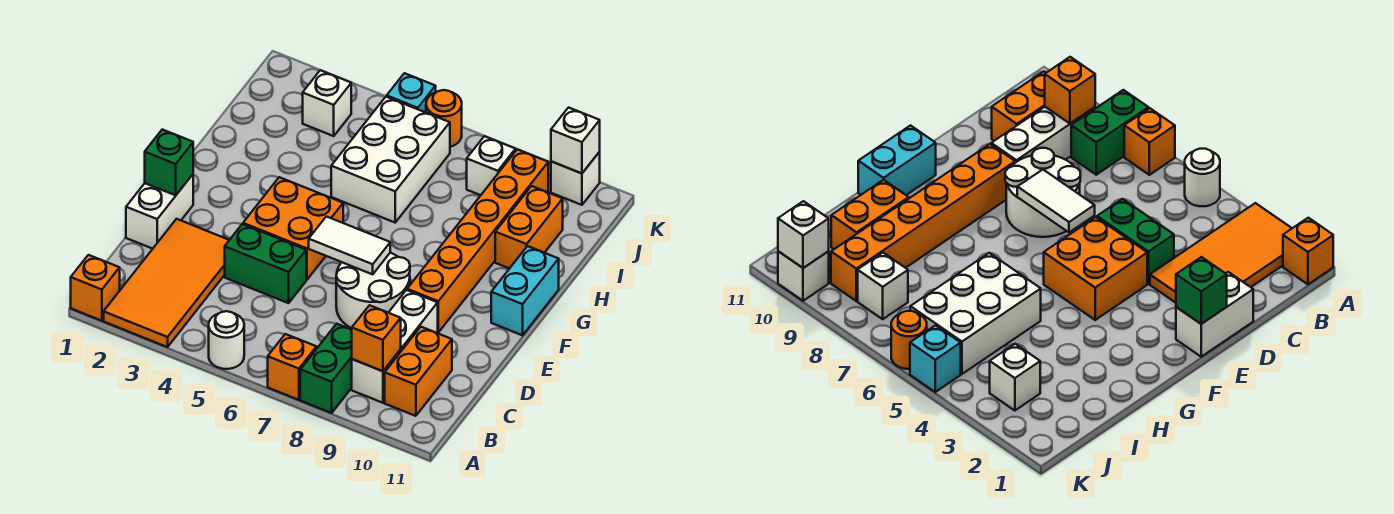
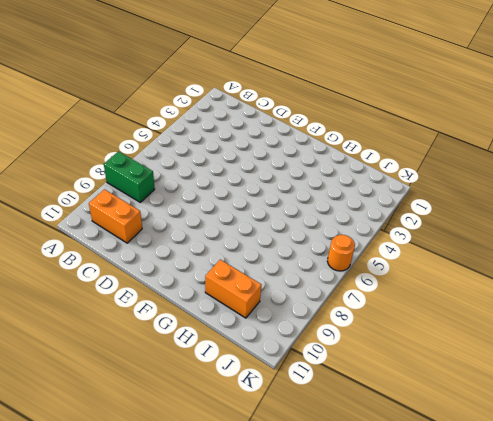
none -> orange 1x1 brick [71,255,120,321]
none -> orange 2x4 tile [104,219,229,347]
none -> white 1x1 round brick [209,311,244,369]

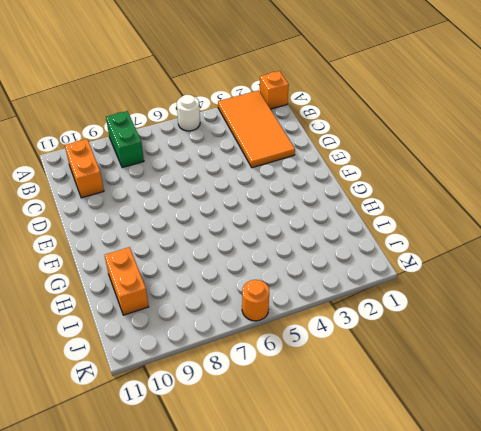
none -> orange 1x1 brick [268,334,317,400]
none -> white 1x3 brick [352,290,438,403]
none -> white 1x2 brick [126,174,193,249]

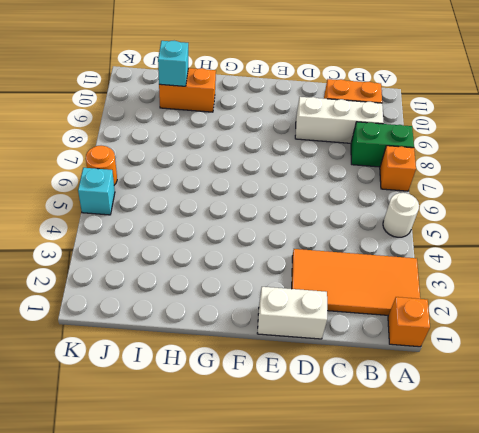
cyan 1x1 brick [158,41,188,86] -> none
none -> green 1x2 brick [225,224,306,303]
none -> white 2x2 round brick [336,253,410,328]
none -> orange 2x2 brick [243,177,343,280]

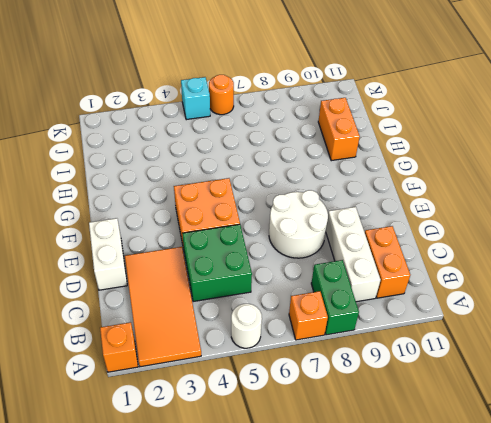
green 2x2 brick [182,224,252,302] -> green 1x2 brick [225,224,306,303]
none -> orange 1x6 brick [407,149,548,332]
none -> cyan 1x2 brick [491,246,559,335]
none -> white 2x3 brick [331,97,450,222]

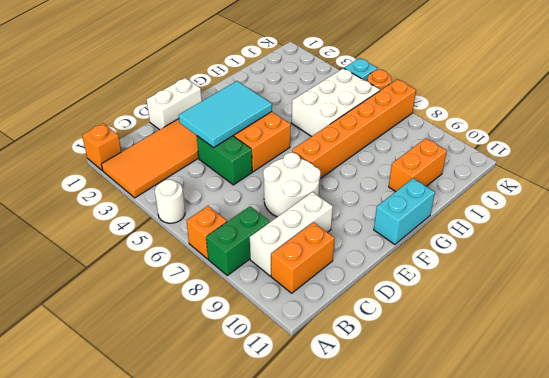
cyan 2x3 tile [179,81,272,148] -> none
orange 1x6 brick [292,79,416,178] -> orange 1x6 brick moved to [407,149,548,332]
none -> white 1x1 brick [303,70,351,136]
none -> white 1x1 brick [467,136,516,195]
none -> white 1x1 brick [551,152,600,205]

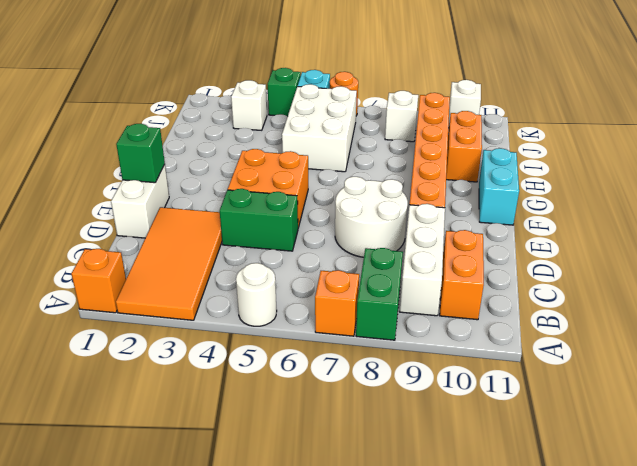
green 1x1 brick [268,68,301,116] -> none
none -> orange 1x1 brick [352,305,401,371]
none -> white 1x2 tile [309,217,390,274]
none -> white 1x1 brick [551,108,600,173]

